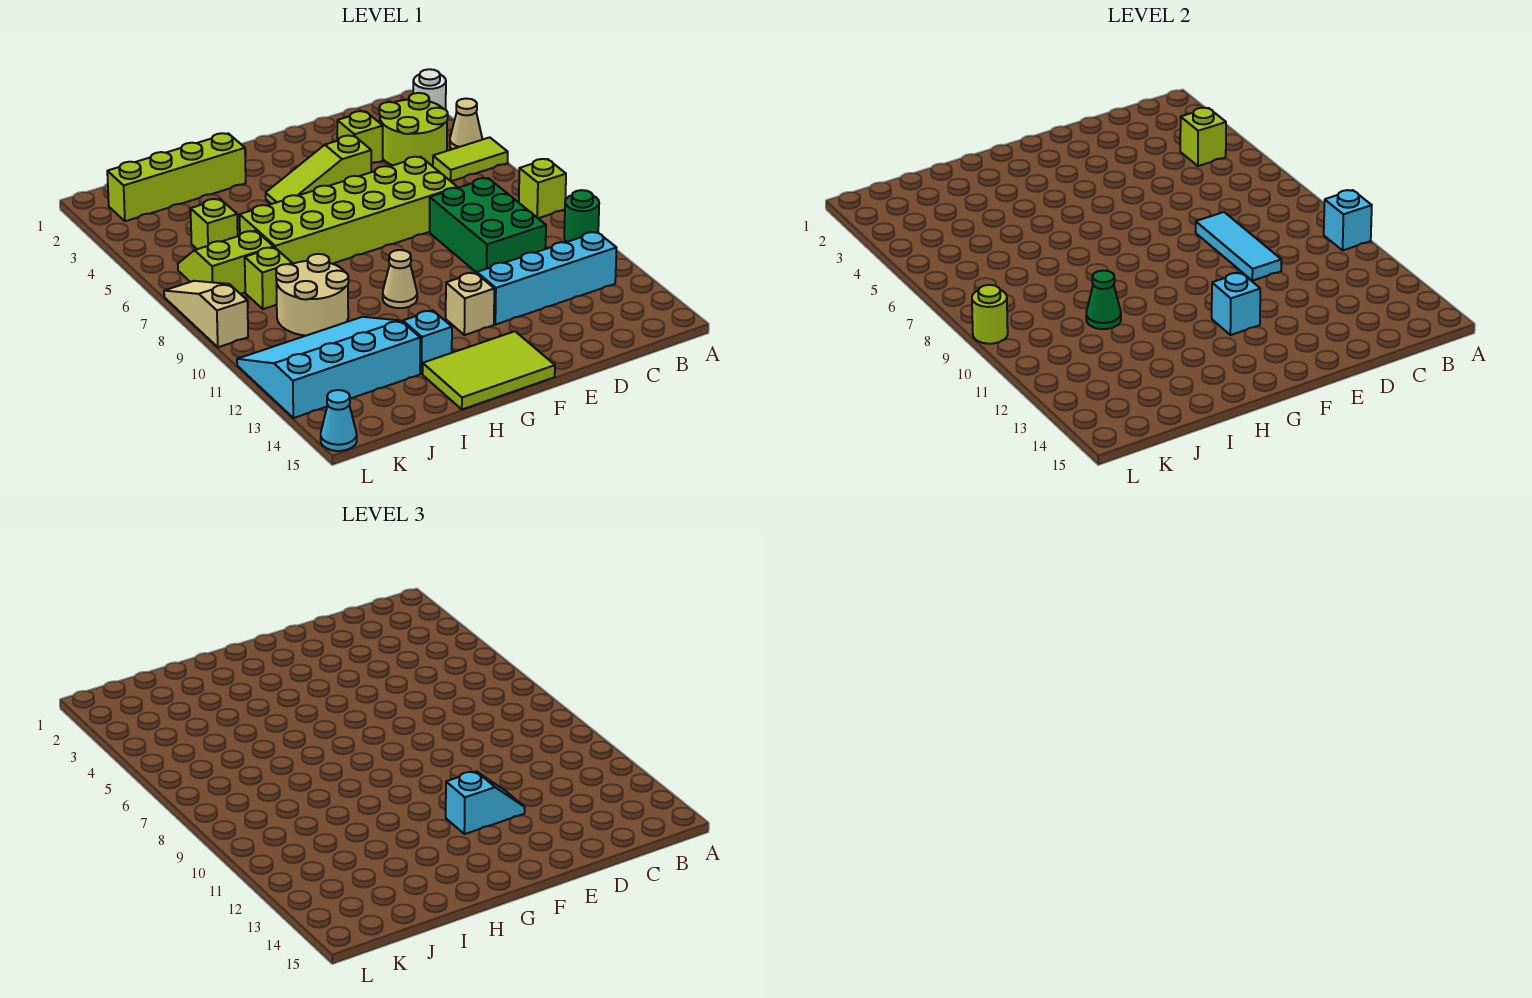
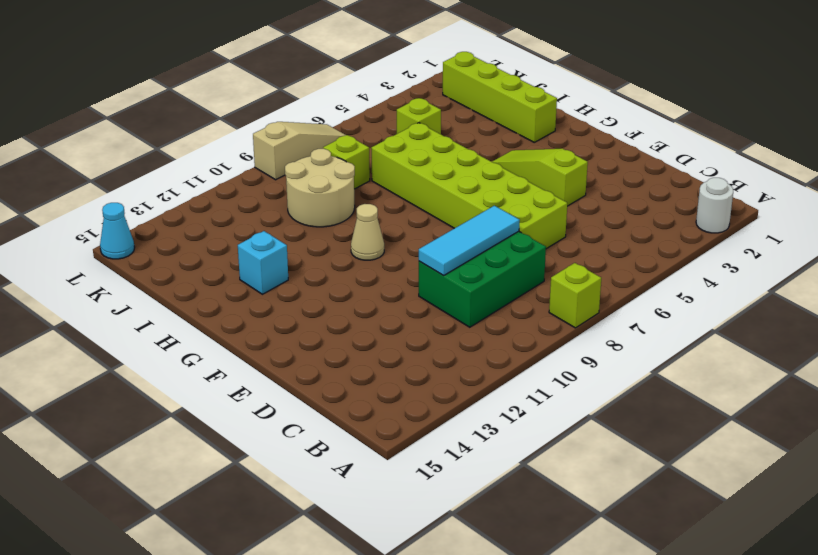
none -> tan 1x1 cone [450,99,482,149]
none -> lime 1x2 tile [433,137,508,181]
none -> green 1x1 round brick [564,190,599,242]
none -> lime 2x2 round brick [379,93,448,166]

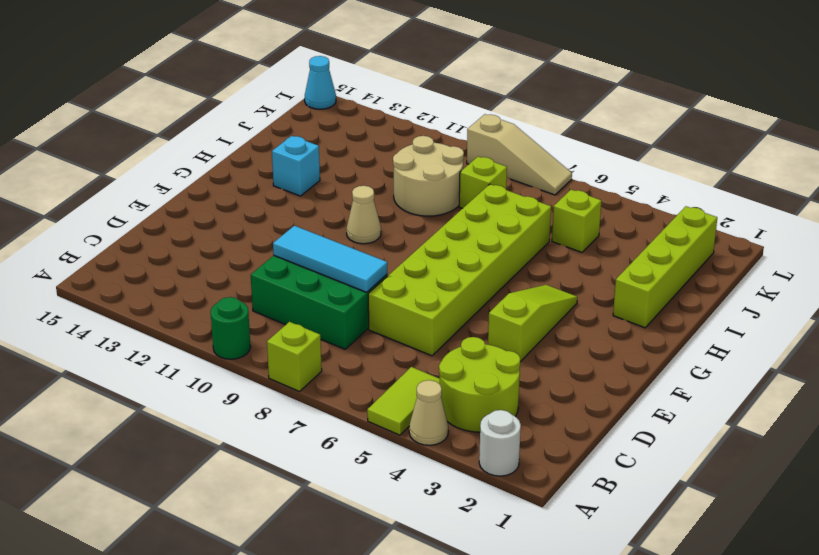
none -> cyan 1x4 brick [477,232,617,325]
none -> lime 1x1 brick [337,111,383,164]
none -> tan 1x1 brick [446,273,494,335]
none -> lime 2x3 tile [423,331,555,409]

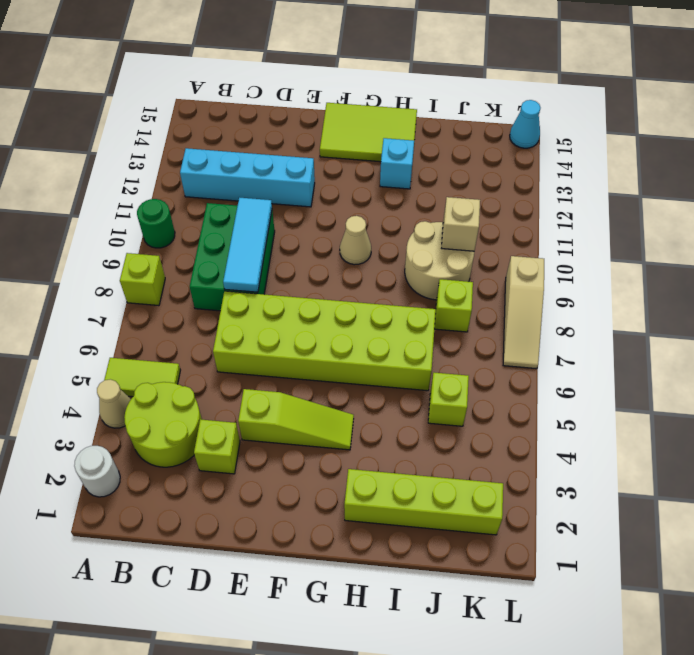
tan 1x1 brick [442,197,480,251] -> tan 1x1 brick moved to [446,273,494,335]
none -> cyan 3x4 slope [237,317,420,418]
none -> lime 2x2 slope [178,231,274,294]
none -> cyan 1x1 brick [1324,190,1372,250]
none -> lime 1x1 brick [1180,108,1226,166]

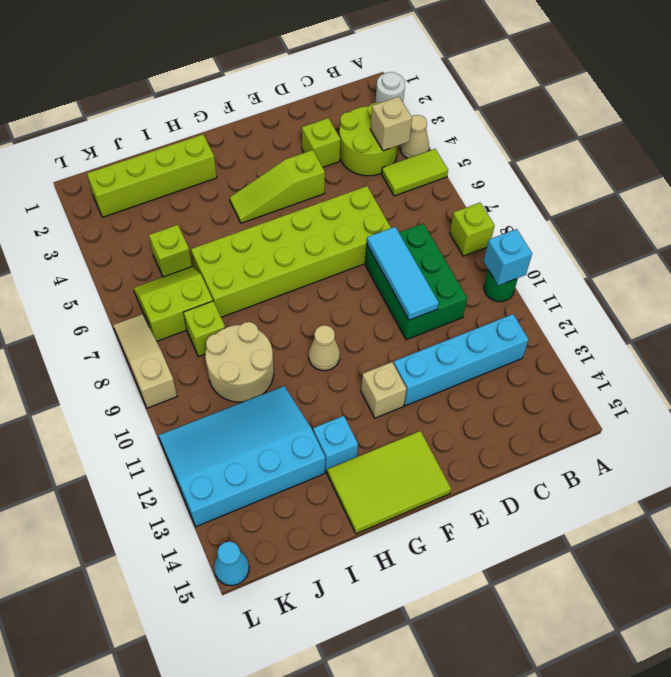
tan 1x1 brick [370,97,412,151] -> lime 1x1 brick [1180,108,1226,166]
none -> cyan 1x1 brick [1212,273,1260,335]
none -> green 1x1 cone [1086,270,1121,329]
none -> lime 1x1 round brick [972,285,1008,344]
none -> cyan 1x2 slope [446,771,525,834]

